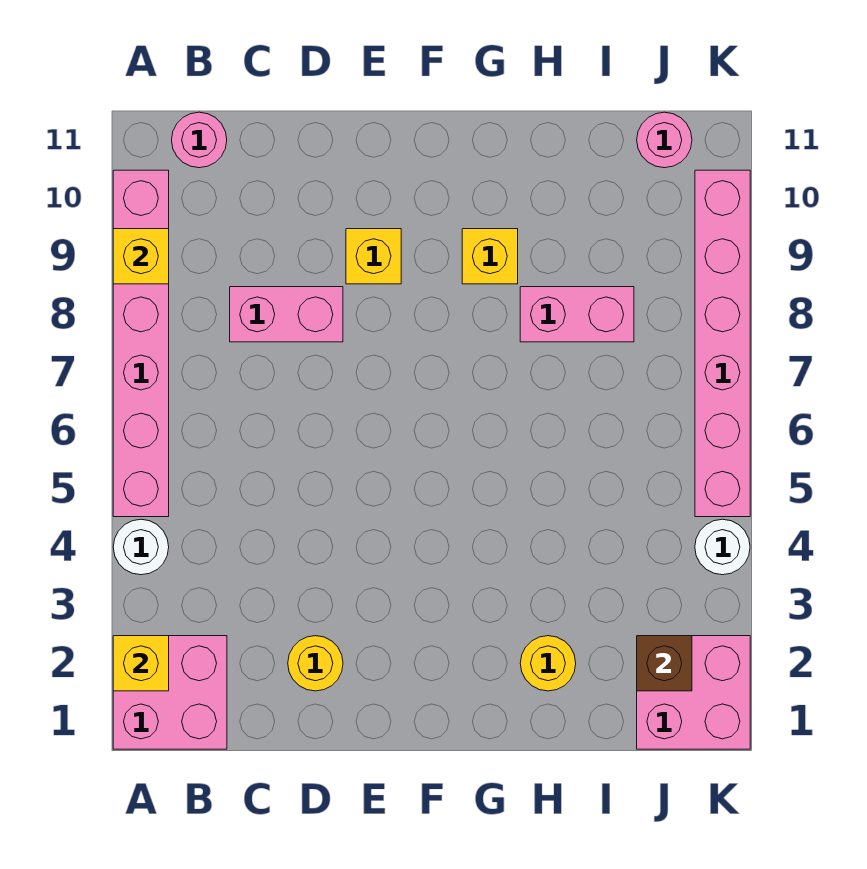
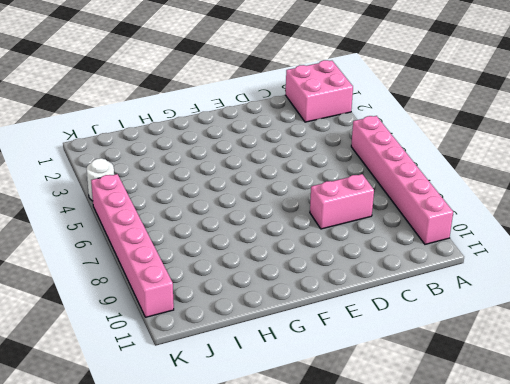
none -> white 1x1 round brick [113,519,169,575]
none -> pink 1x1 round brick [172,112,227,168]
none -> yellow 1x1 round brick [288,636,343,691]

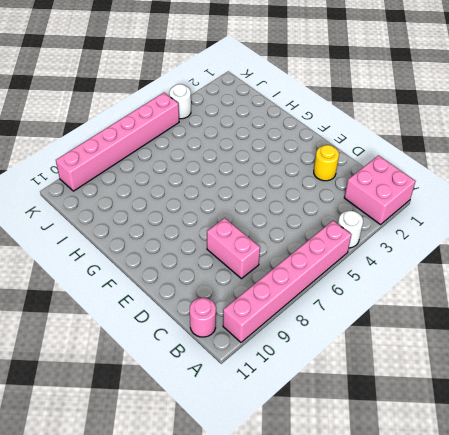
none -> yellow 1x1 brick [346,229,401,284]
none -> yellow 1x1 brick [462,229,518,284]
none -> yellow 1x1 round brick [520,636,576,691]

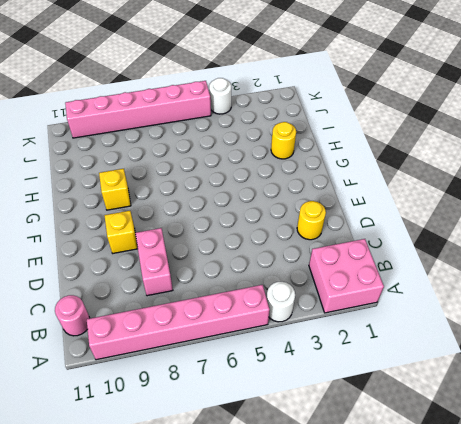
none -> pink 1x2 brick [520,287,634,342]
none -> pink 2x2 brick [637,636,750,749]
none -> pink 1x1 round brick [637,112,692,168]

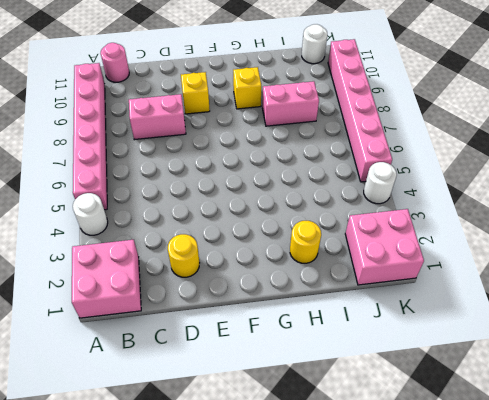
white 1x1 round brick [302,24,327,64] -> pink 1x1 round brick [637,112,692,168]
none -> yellow 1x1 brick [113,636,169,691]
none -> yellow 1x1 brick [113,229,169,284]
none -> brown 1x1 brick [637,636,692,691]

